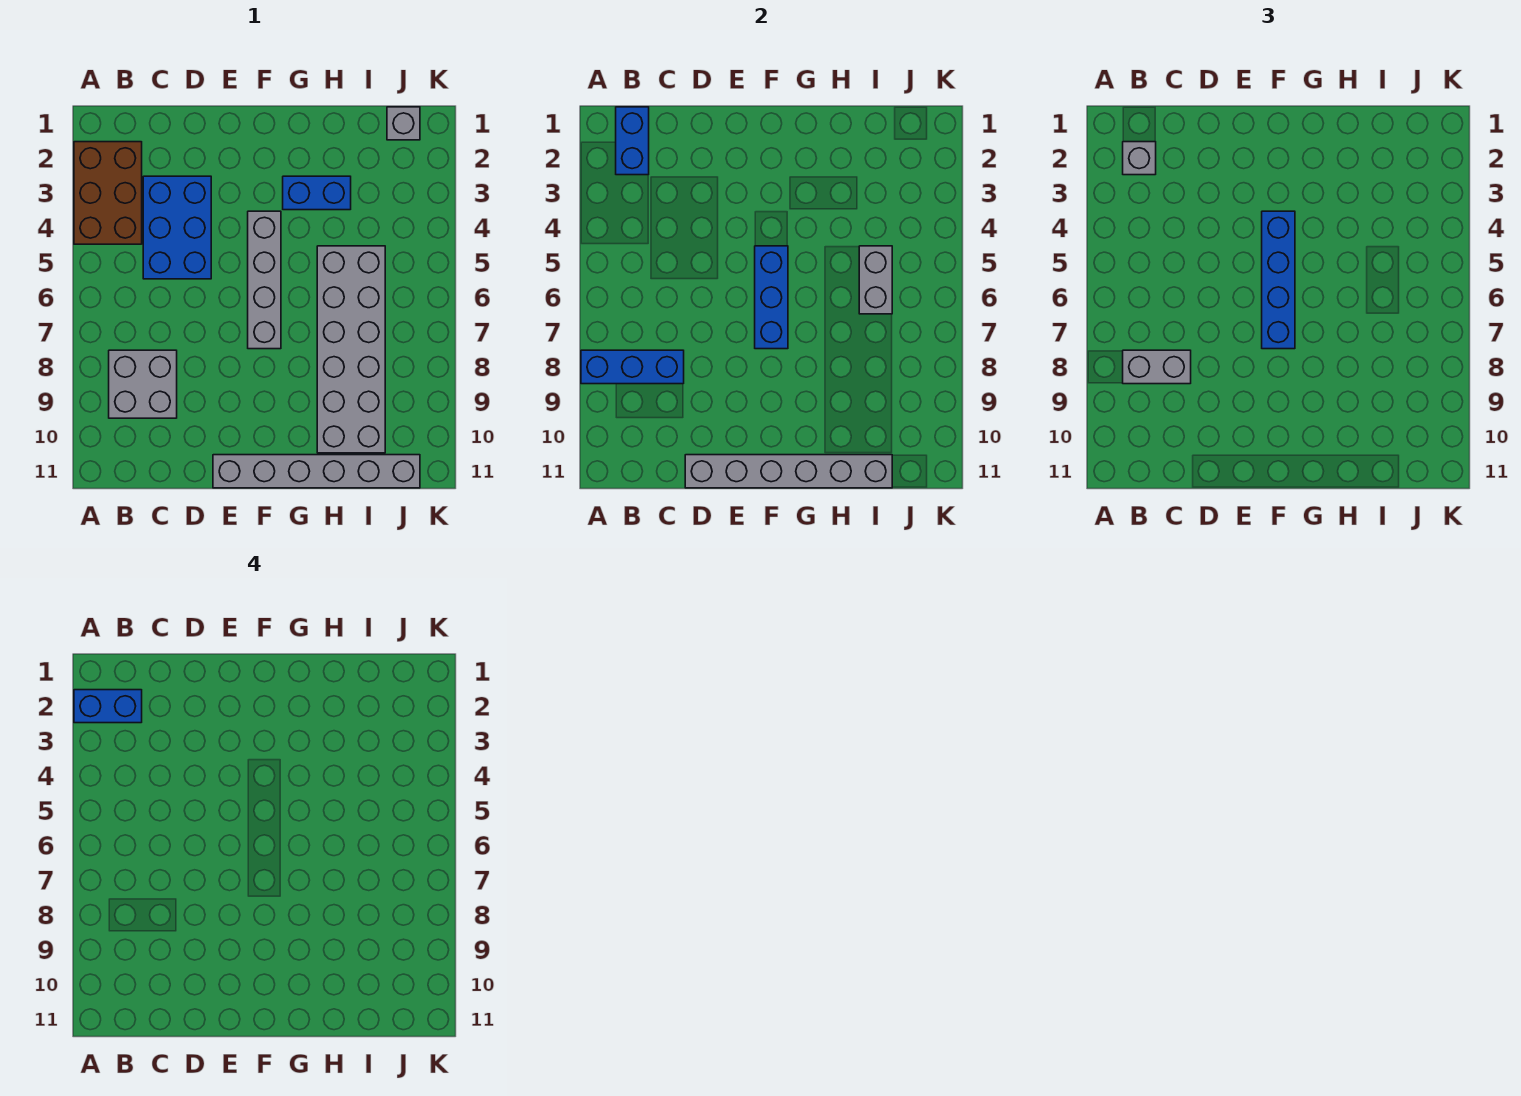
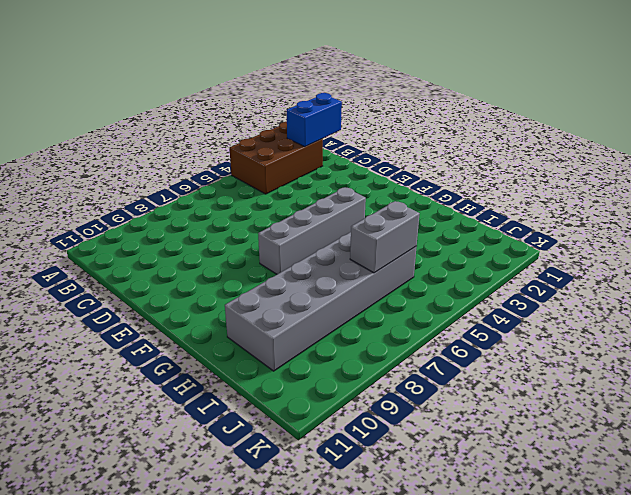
none -> grey 2x2 brick [109,350,177,418]
none -> blue 2x3 brick [143,176,211,279]
none -> grey 1x6 brick [213,455,420,488]

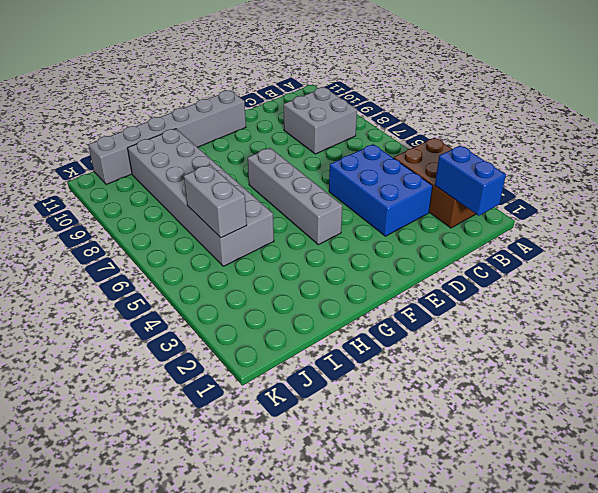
none -> blue 1x2 brick [283,176,351,210]
none -> grey 1x1 brick [387,107,420,140]
none -> blue 1x3 brick [581,350,684,384]

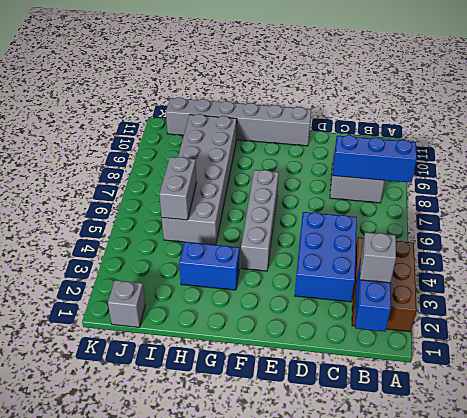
none -> grey 1x6 brick [685,455,892,488]
none -> blue 1x3 brick [755,246,788,349]
none -> grey 1x2 brick [1123,350,1191,384]

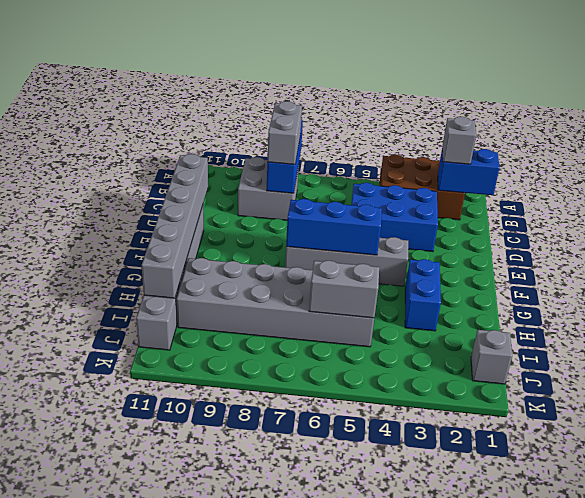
none -> blue 1x4 brick [1262,211,1295,349]
none -> blue 1x2 brick [74,690,142,723]

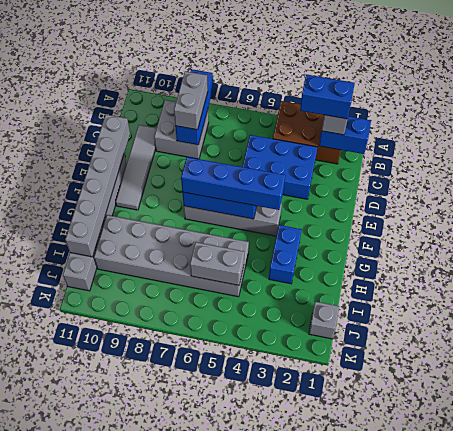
blue 1x2 brick [300,74,355,119] -> blue 1x2 brick turned to [74,690,142,723]
grey 1x4 tile [116,125,157,210] -> none

